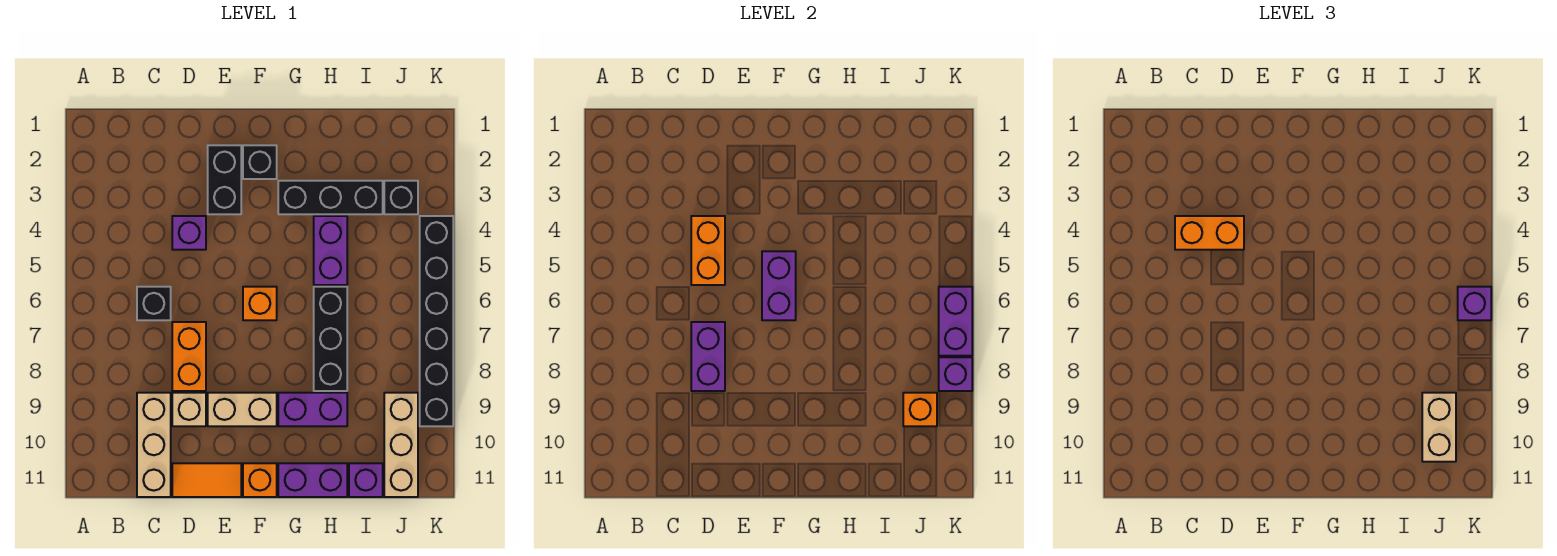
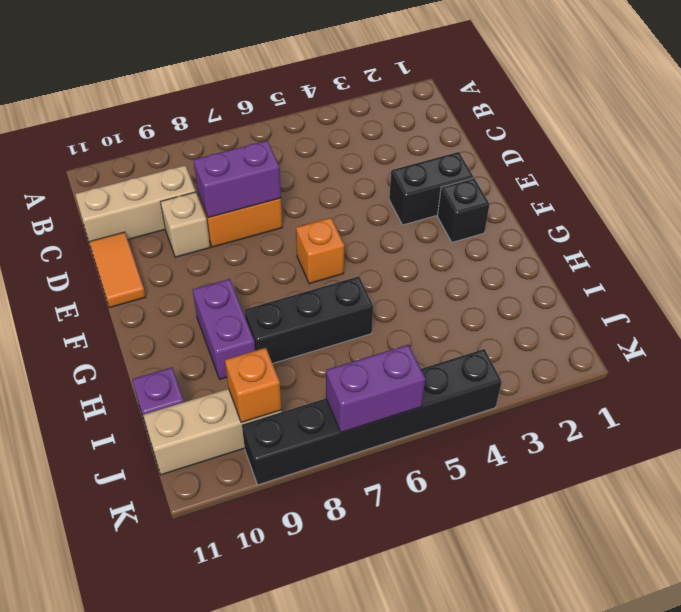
none -> black 1x1 brick [137,287,171,320]
none -> purple 1x1 brick [172,216,206,250]
none -> tan 1x2 brick [208,393,277,426]

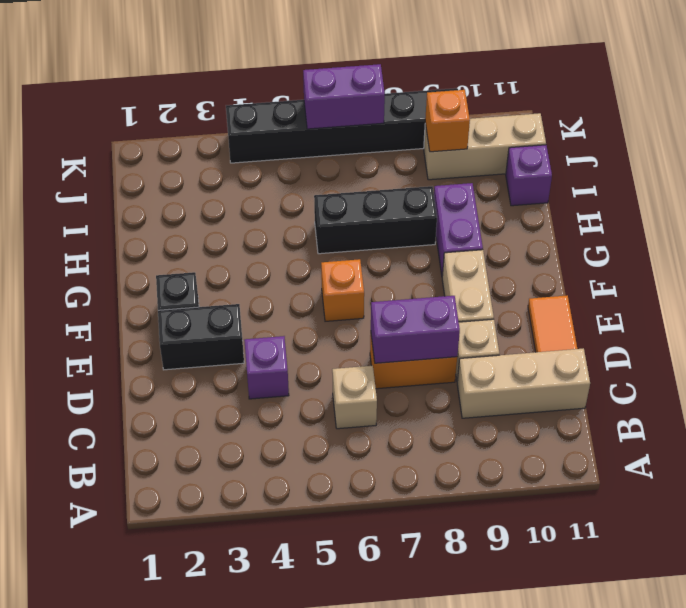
tan 1x1 brick [332,366,377,429] -> black 1x1 brick [137,287,171,320]
none -> orange 1x1 brick [243,463,277,497]
none -> black 1x3 brick [278,181,383,214]
none -> purple 1x2 brick [278,463,347,497]

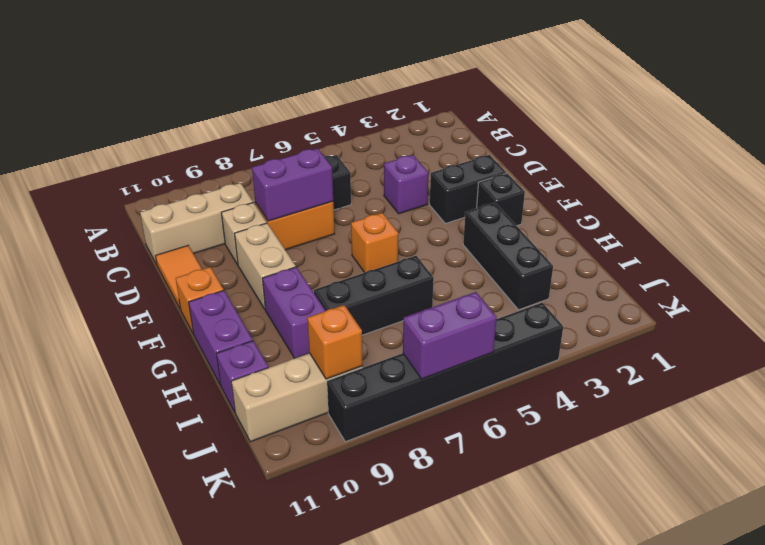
none -> purple 1x2 brick [314,216,347,285]
none -> black 1x1 brick [384,181,418,214]
none -> orange 1x2 brick [691,216,725,285]

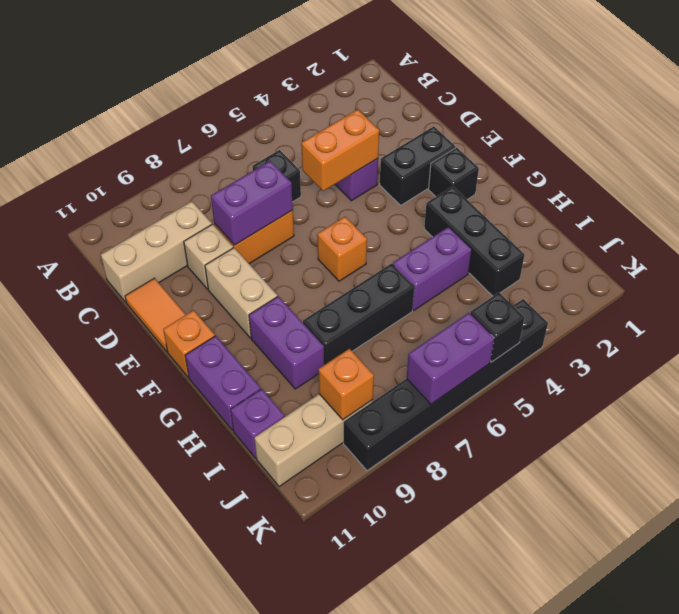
black 1x1 brick [470,293,524,362] -> black 1x1 brick moved to [384,181,418,214]
none -> purple 1x2 brick [762,251,796,320]
none -> purple 1x1 brick [939,357,972,391]
none -> orange 1x2 brick [1175,216,1244,250]

